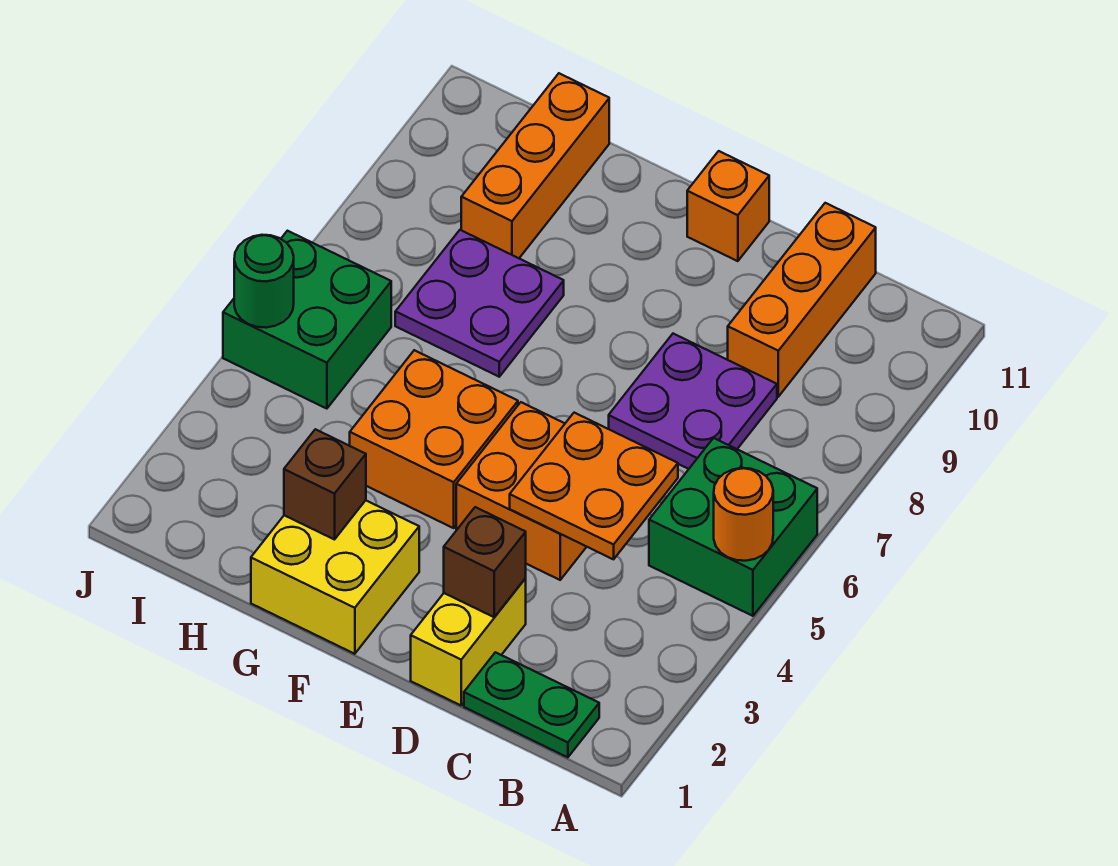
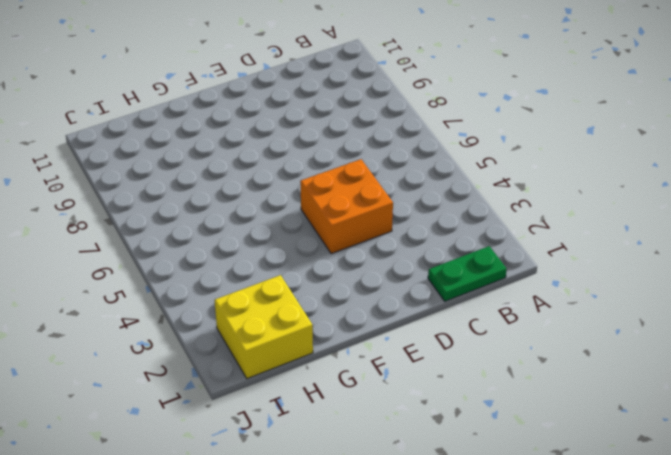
yellow 2x2 brick [215,275,313,379] -> yellow 2x2 brick moved to [251,500,419,654]
none -> green 2x2 brick [649,438,817,616]
none -> purple 2x2 plate [609,334,777,469]
none -> orange 1x3 brick [728,203,876,397]

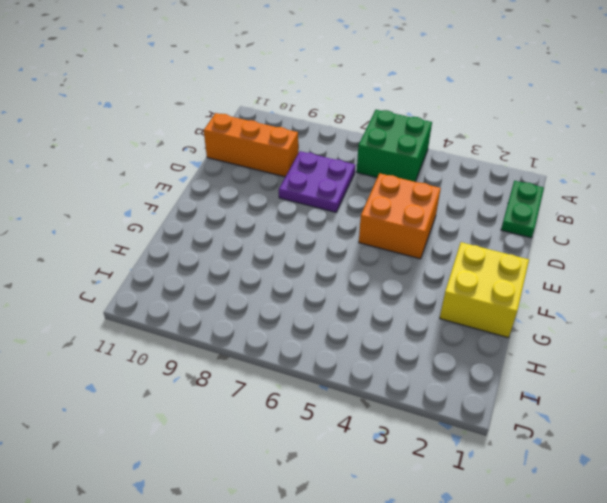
none -> yellow 1x2 brick [411,578,526,705]
none -> orange 1x1 brick [687,151,769,261]
none -> orange 2x2 brick [350,350,518,528]

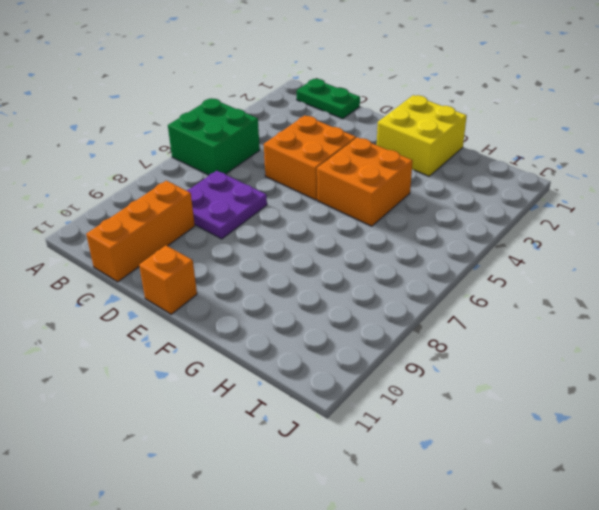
none -> yellow 1x2 brick [411,578,526,705]
none -> purple 2x2 plate [395,230,564,377]
none -> orange 1x3 brick [461,73,609,258]

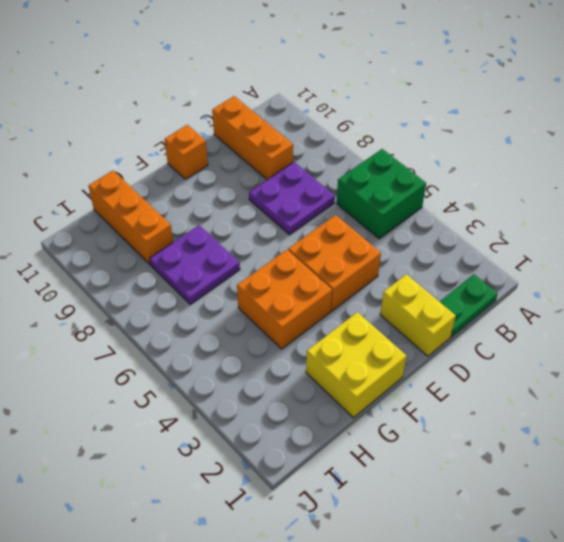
none -> green 2x2 brick [223,231,391,409]
none -> orange 1x1 round brick [714,468,773,561]
none -> orange 2x2 plate [510,413,678,559]

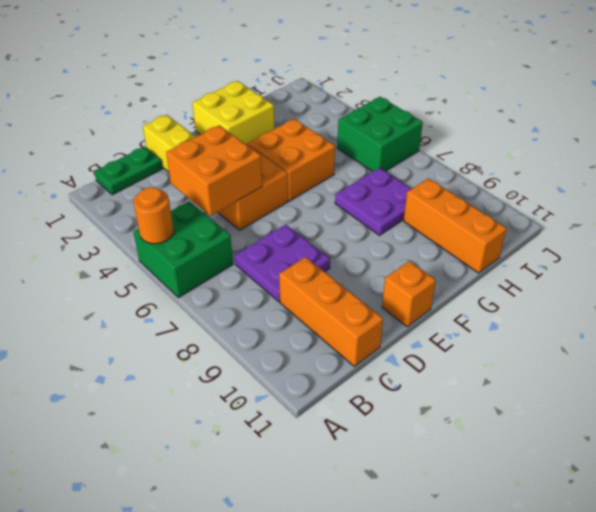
orange 2x2 brick [166,125,262,216] -> orange 2x2 plate [510,413,678,559]
none -> brown 1x1 brick [444,507,526,617]
none -> brown 1x1 brick [284,429,366,540]
none -> green 1x1 round brick [234,235,294,328]

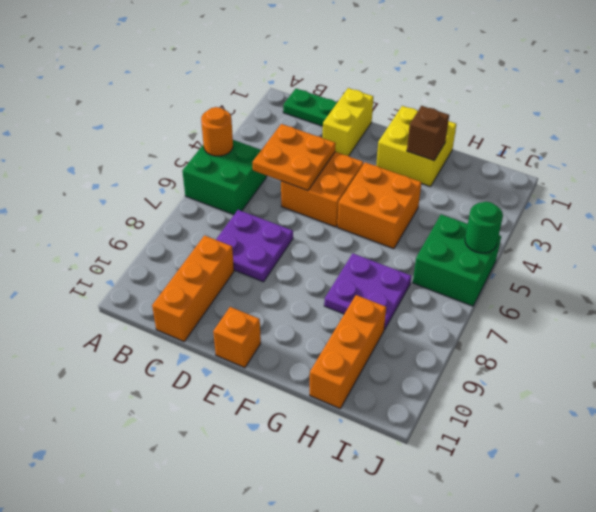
none -> brown 1x1 brick [444,507,526,617]

